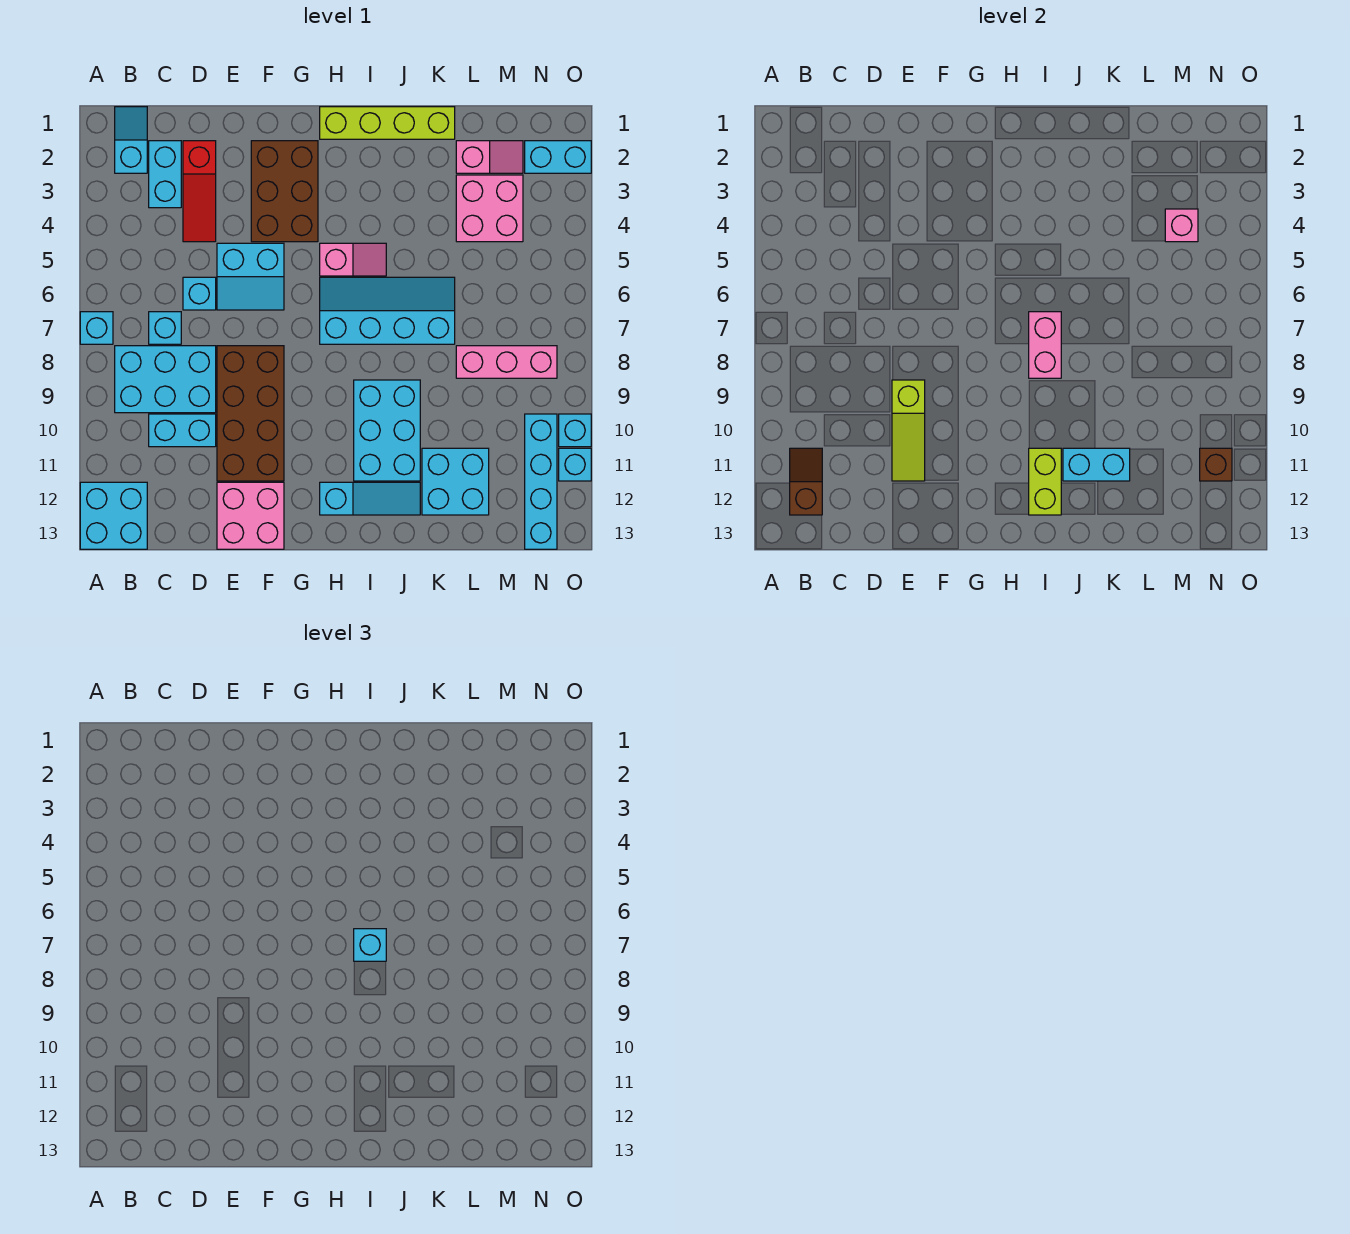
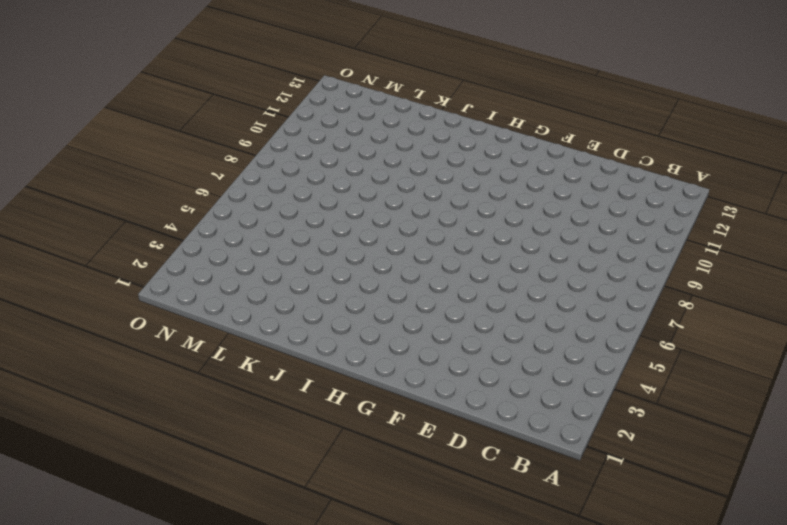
none -> cyan 1x1 brick [80,312,113,344]
none -> cyan 2x2 brick [80,482,147,549]
none -> cyan 1x2 slope [115,107,147,173]
none -> cyan 2x3 brick [115,346,216,413]

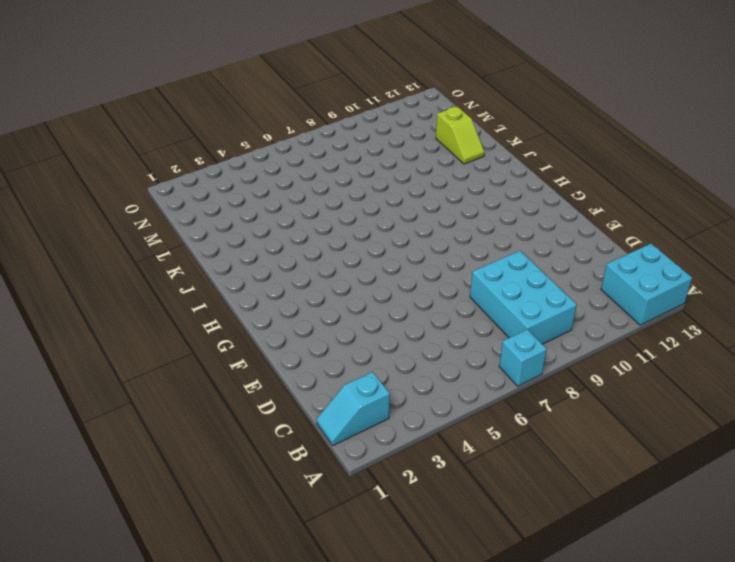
lime 1x2 slope [436,106,484,164] -> cyan 2x2 brick [422,448,489,515]
none -> cyan 1x2 brick [149,141,181,208]
none -> cyan 1x1 brick [149,312,181,344]
none -> cyan 1x2 brick [149,414,216,447]
none -> red 1x3 slope [183,141,216,242]

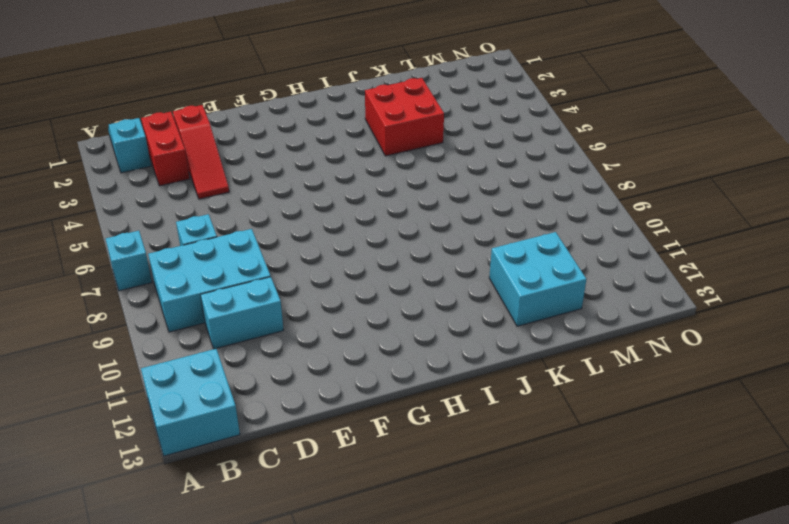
red 1x2 brick [141,112,190,186] -> cyan 1x2 brick [149,141,181,208]
red 2x2 brick [365,78,444,156] -> none
none -> cyan 1x1 brick [183,277,216,310]
none -> cyan 2x2 slope [217,243,284,310]
none -> brown 2x4 brick [217,346,284,481]
none -> pink 2x2 brick [217,482,284,549]

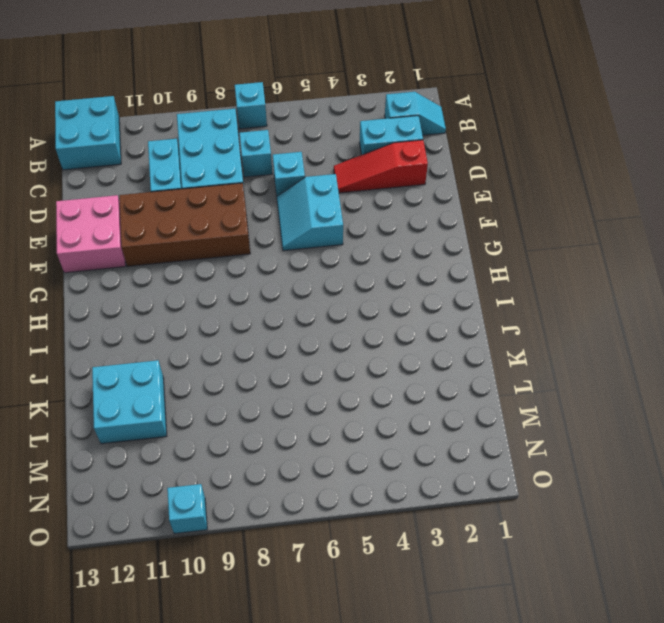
none -> brown 2x3 brick [251,141,318,242]
none -> lime 1x4 brick [320,107,455,139]
none -> pink 1x2 slope [320,243,386,276]
none -> cyan 2x4 slope [320,277,455,344]

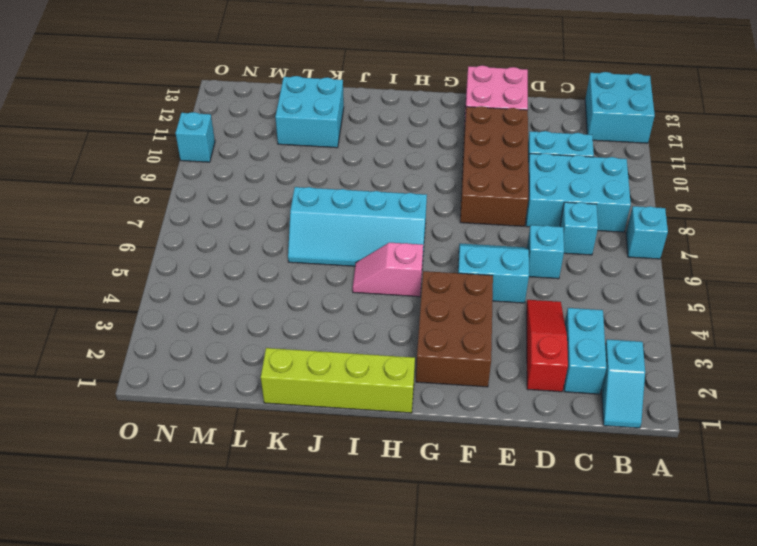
none -> cyan 1x3 slope [320,482,420,515]
none -> cyan 2x3 brick [354,380,420,481]
none -> pink 1x2 slope [456,141,523,173]
none -> pink 2x2 brick [456,175,523,242]

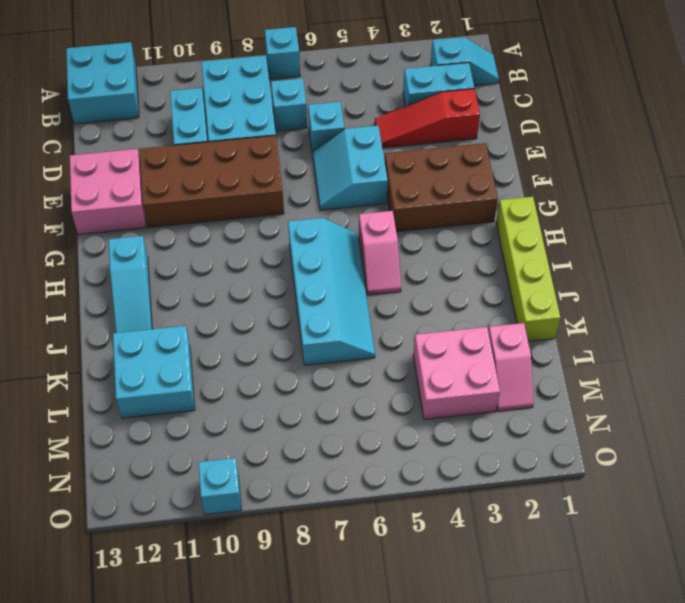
none -> cyan 2x3 brick [354,380,420,481]
none -> pink 1x3 brick [456,346,557,378]
none -> cyan 1x2 brick [525,141,591,173]
none -> cyan 1x4 brick [525,414,557,549]

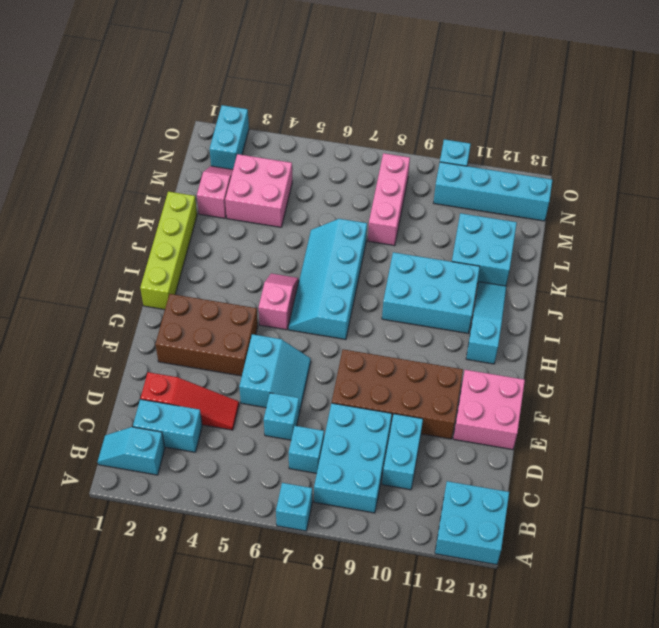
none -> cyan 1x1 brick [559,448,591,481]
none -> brown 1x2 slope [790,448,822,515]
none -> lime 1x3 slope [892,380,925,481]
none -> pink 1x2 brick [1029,312,1061,378]

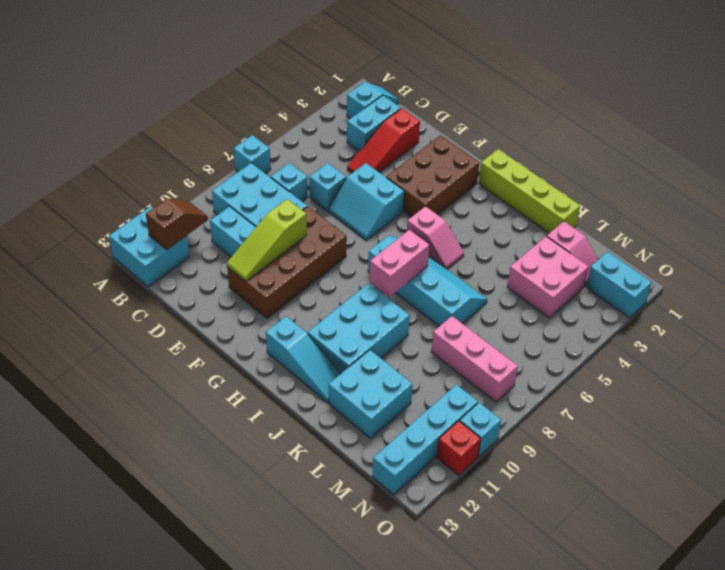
red 1x1 brick [437,421,481,475] -> cyan 1x1 brick [559,448,591,481]
none -> pink 2x2 brick [217,482,284,549]
none -> lime 1x2 brick [1029,448,1061,515]
none -> cyan 1x2 brick [1063,448,1130,481]
none -> pink 1x1 brick [1165,209,1198,242]

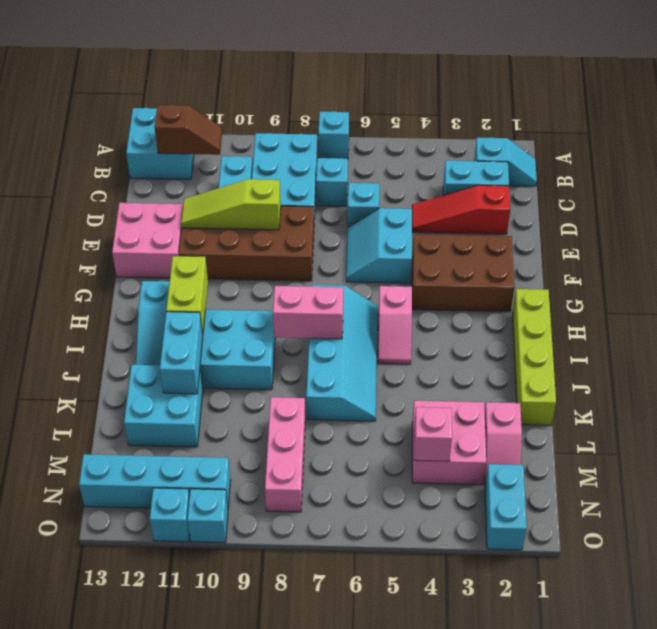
lime 1x2 brick [166,256,208,334] -> lime 1x2 brick turned to [1029,448,1061,515]
none -> brown 1x1 brick [1200,448,1232,481]
none -> cyan 1x1 brick [354,929,386,961]

